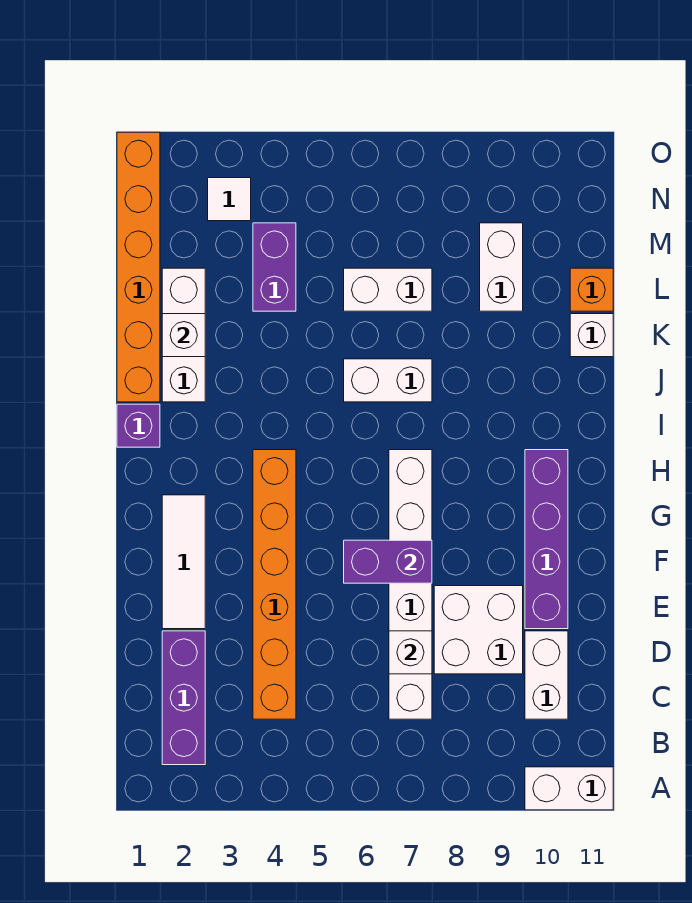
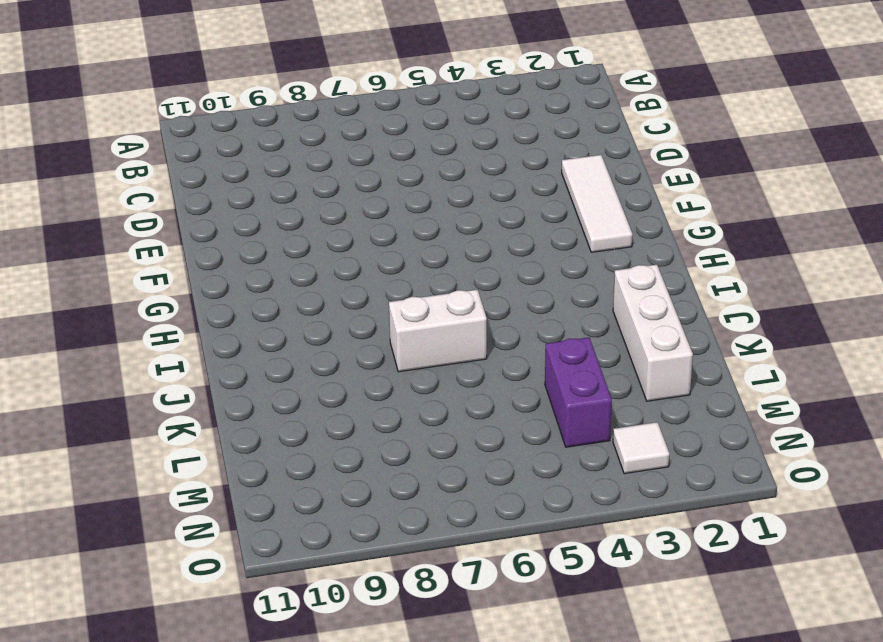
none -> white 1x2 brick [525,767,613,810]
none -> purple 1x3 brick [162,631,205,765]
none -> orange 1x6 brick [253,450,296,719]

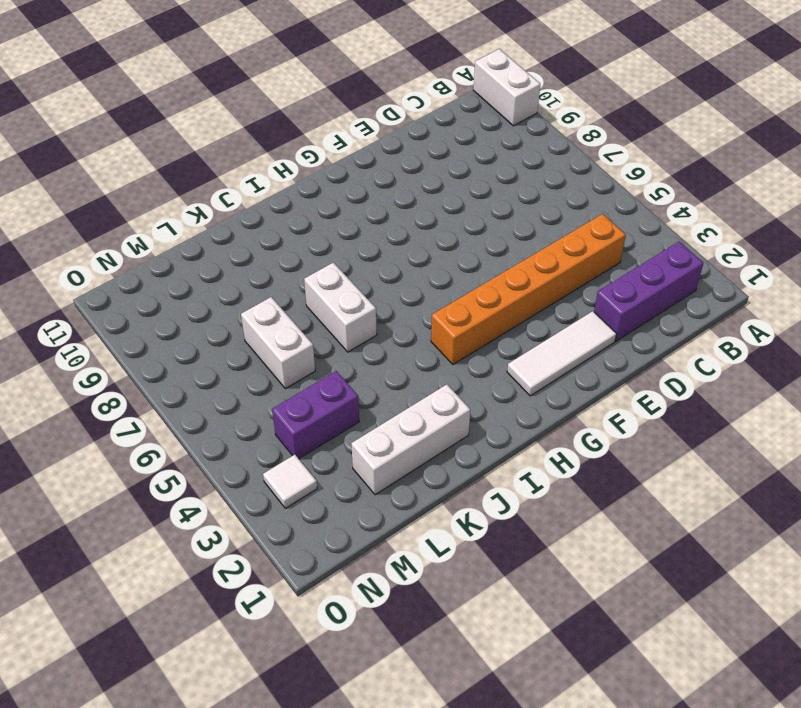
none -> white 1x6 brick [389,450,432,719]
none -> white 1x2 brick [525,631,568,719]
none -> white 2x2 brick [434,586,523,674]

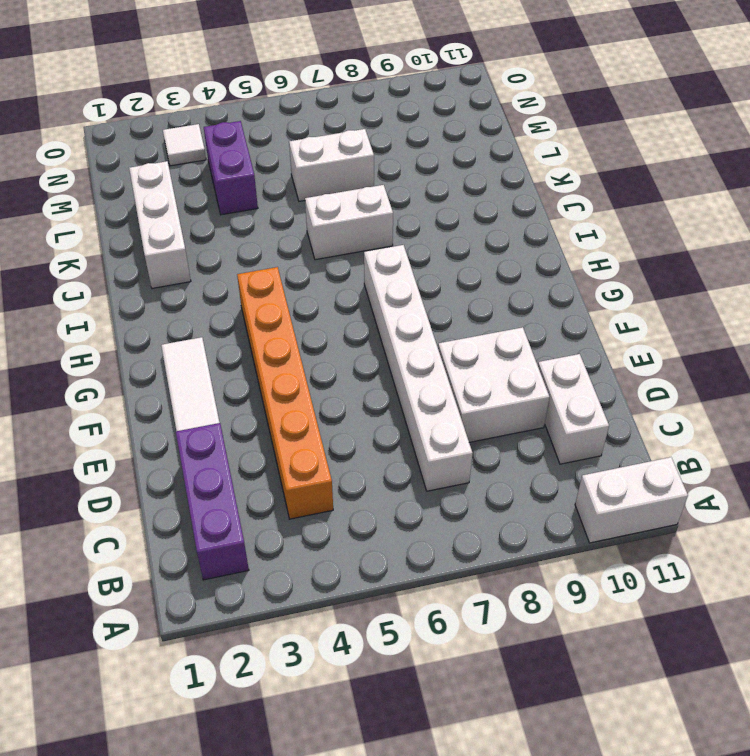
none -> purple 1x4 brick [525,450,568,629]
none -> purple 1x1 brick [117,404,160,447]
none -> orange 1x6 brick [117,132,160,402]

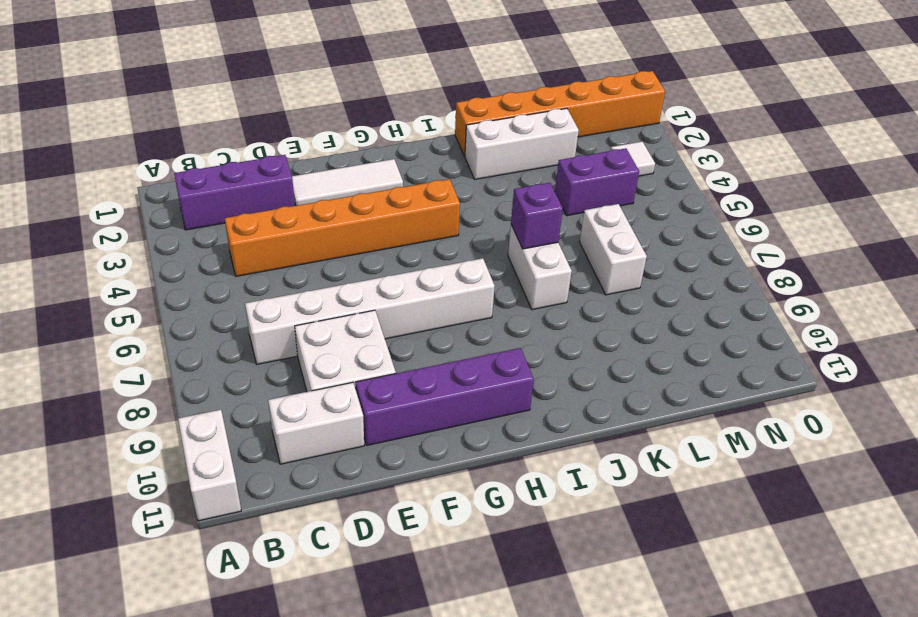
purple 1x1 brick [511,183,563,249] -> purple 1x1 brick moved to [117,404,160,447]
none -> white 1x1 brick [570,314,613,357]
none -> white 1x2 brick [480,223,523,311]
none -> orange 1x1 brick [570,268,613,311]

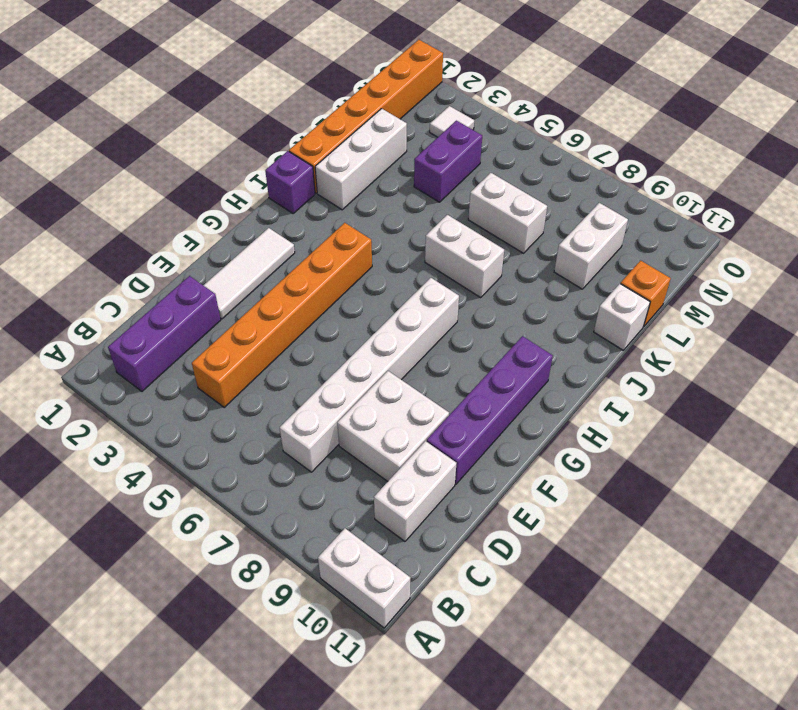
none -> white 1x1 brick [389,631,432,674]
none -> purple 1x2 brick [344,540,432,583]
none -> white 1x1 brick [162,314,205,357]

